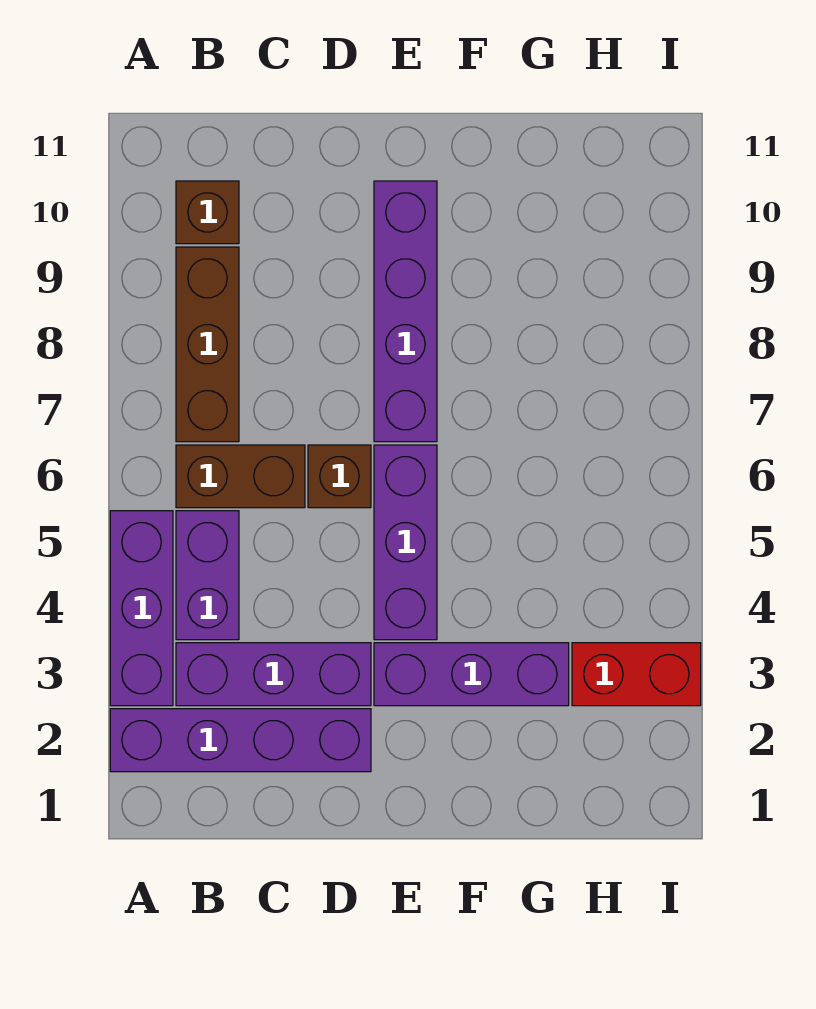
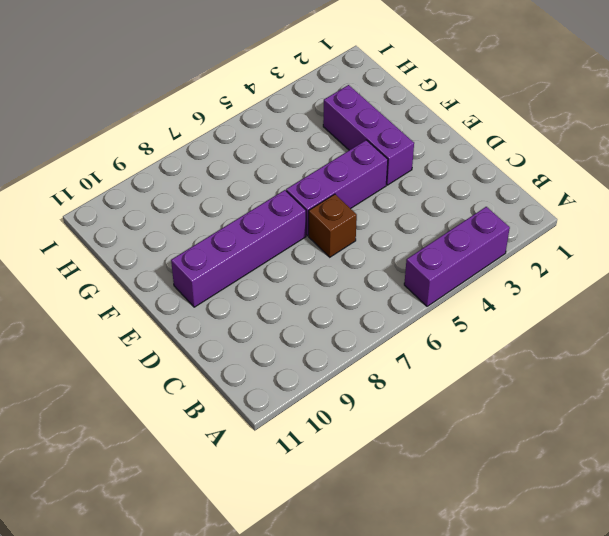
none -> purple 1x4 brick [110,709,371,772]
none -> purple 1x3 brick [176,643,371,706]
none -> purple 1x2 brick [176,511,239,640]

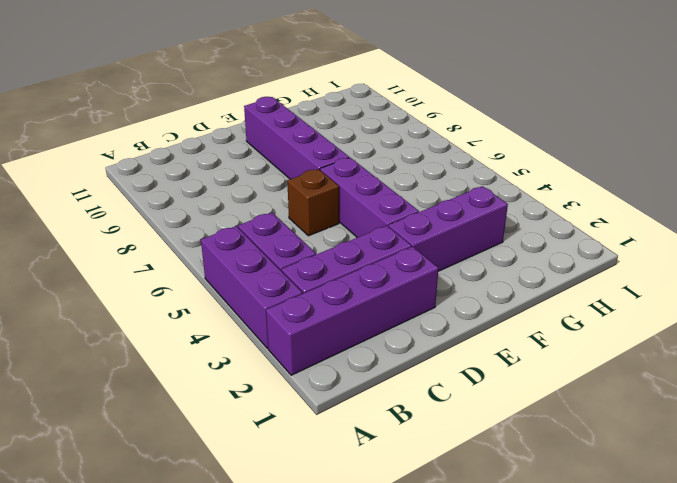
none -> brown 1x2 brick [176,445,305,508]
none -> brown 1x3 brick [176,247,239,442]
none -> brown 1x1 brick [176,181,239,244]

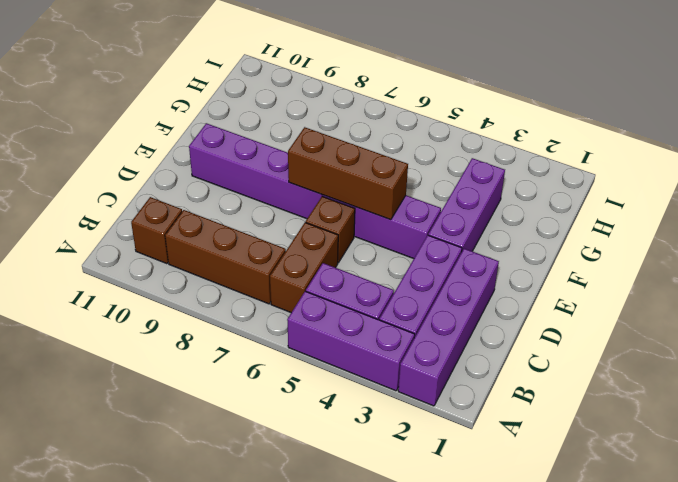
brown 1x3 brick [288,127,408,220] -> none
none -> red 1x2 brick [572,643,701,706]

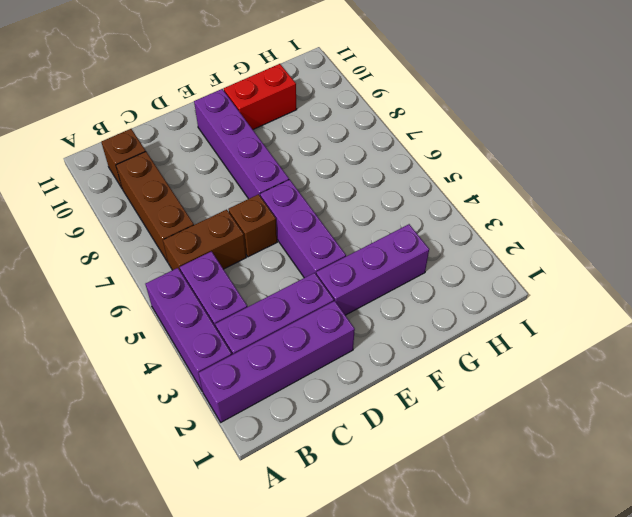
red 1x2 brick [224,64,297,129] -> red 1x2 brick moved to [572,643,701,706]

